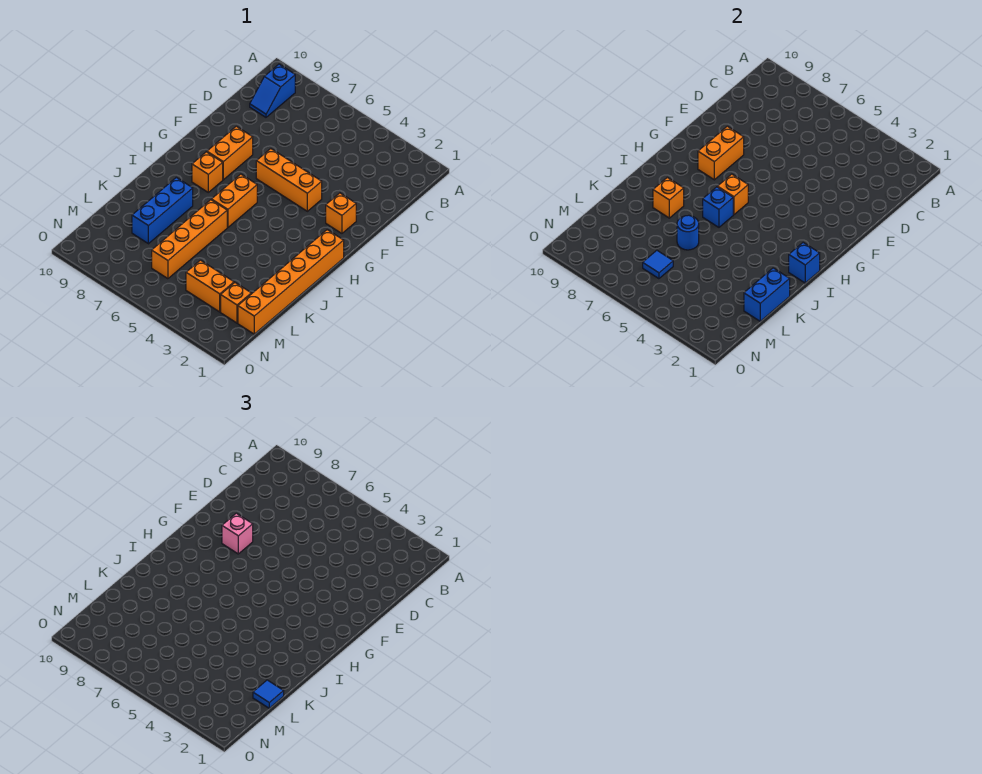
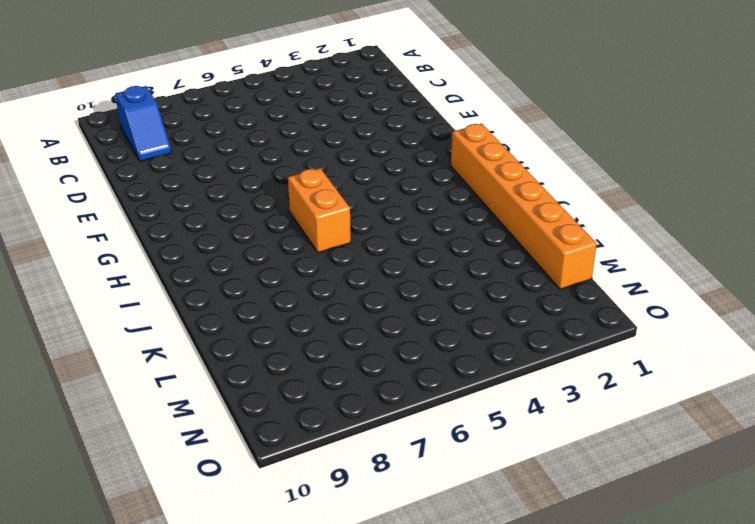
none -> orange 1x1 brick [326,193,356,233]
none -> orange 1x3 brick [256,149,322,211]
none -> orange 1x2 brick [207,126,253,180]

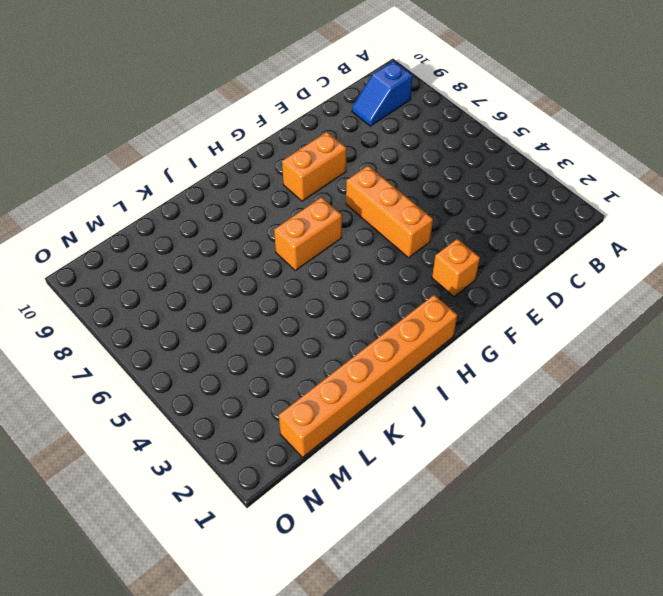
none -> orange 1x1 brick [192,152,223,192]
none -> orange 1x4 brick [152,200,227,279]
none -> blue 1x3 brick [132,177,193,244]

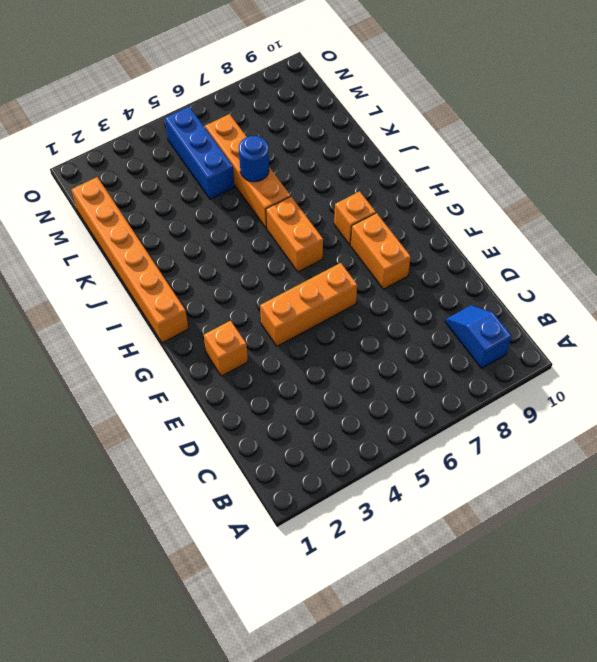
blue 1x3 brick [165,107,235,199] -> blue 1x3 brick moved to [132,177,193,244]
none -> orange 1x1 brick [221,283,251,323]
none -> orange 1x2 brick [186,260,234,312]
none -> orange 1x2 brick [698,126,744,180]

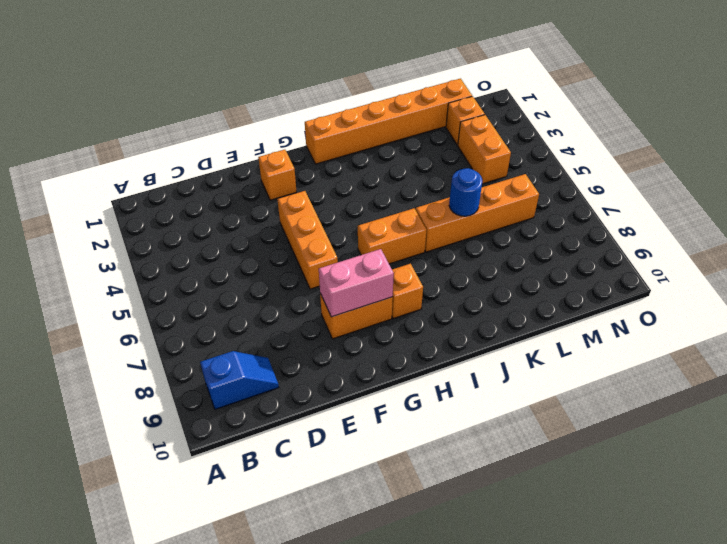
pink 1x2 brick [319,249,394,317] -> orange 1x2 brick [698,126,744,180]
none -> blue 1x3 brick [132,177,193,244]
none -> orange 1x1 brick [718,174,748,215]
none -> blue 1x1 brick [789,243,820,283]

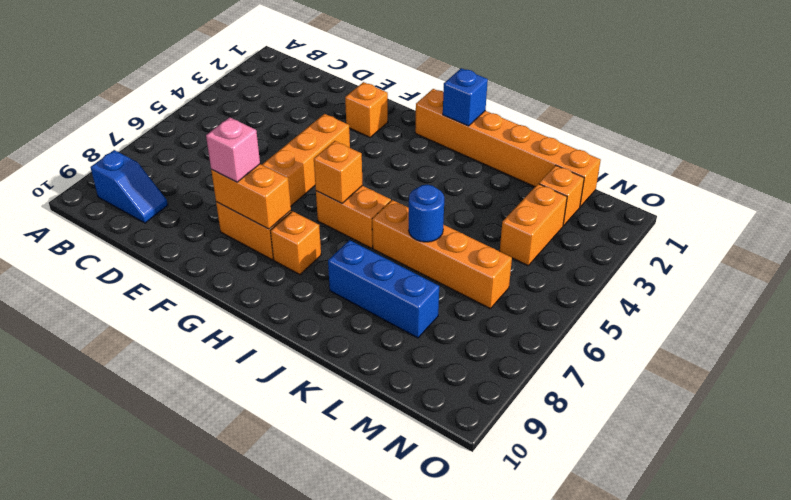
none -> blue 1x1 brick [703,187,733,227]
none -> orange 1x1 brick [653,177,684,218]
none -> blue 1x2 brick [744,268,790,321]

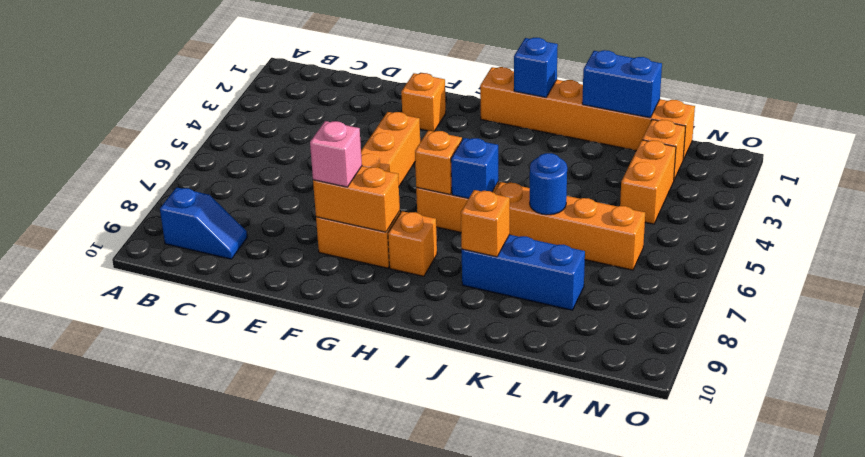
none -> blue 1x1 tile [643,250,673,279]
none -> blue 1x1 tile [253,680,284,708]

